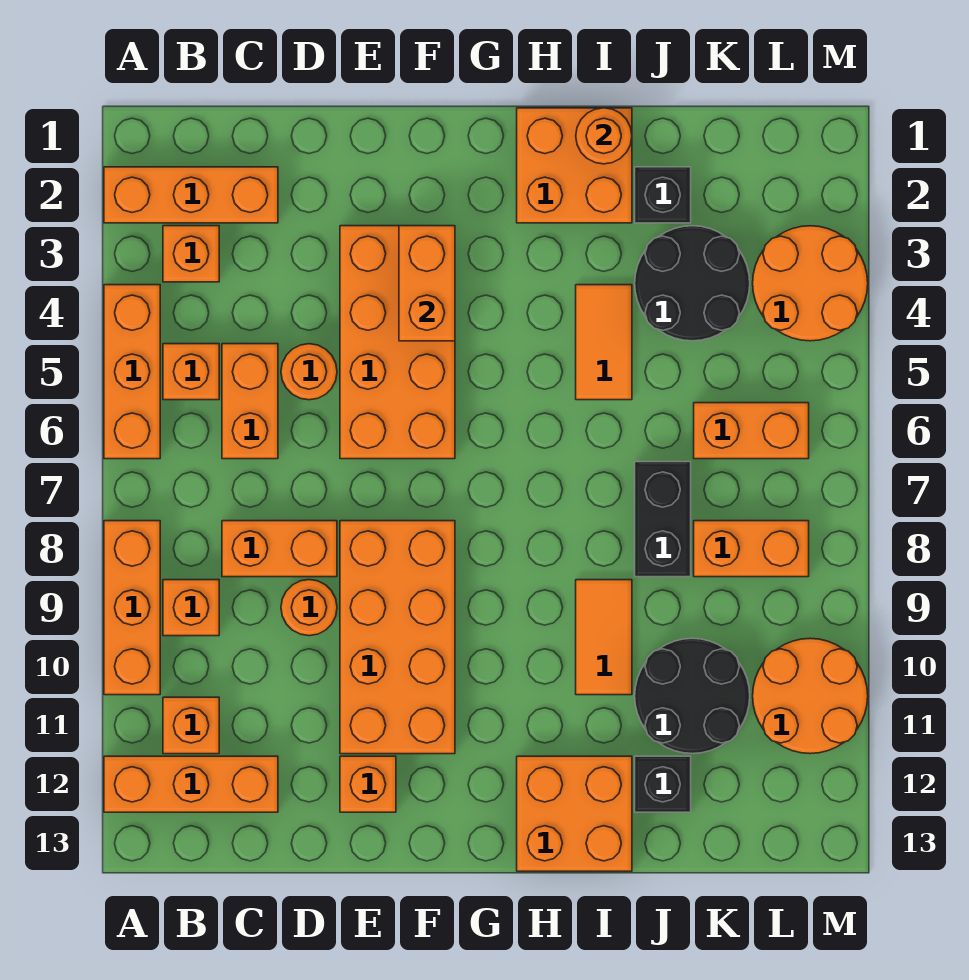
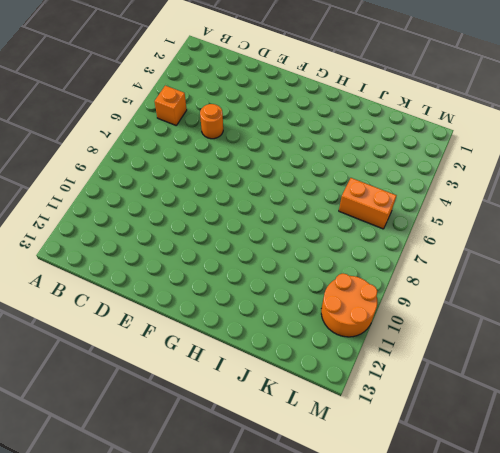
none -> orange 1x3 brick [104,167,278,223]
none -> orange 1x3 brick [104,285,160,459]
none -> orange 1x3 brick [104,521,160,695]
none -> orange 1x3 brick [104,756,278,812]

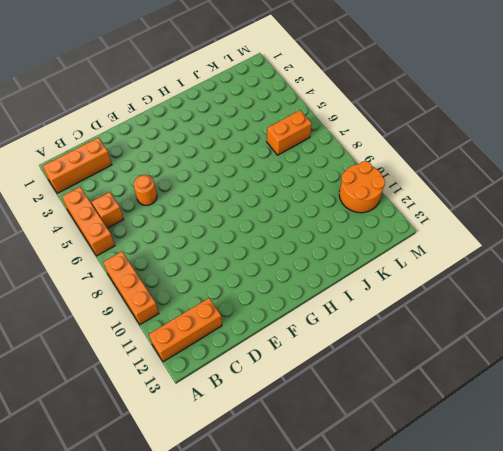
none -> orange 1x1 brick [163,226,219,282]
none -> orange 1x1 brick [163,580,219,636]
none -> orange 1x1 brick [163,697,219,754]
none -> orange 1x2 brick [222,344,278,459]

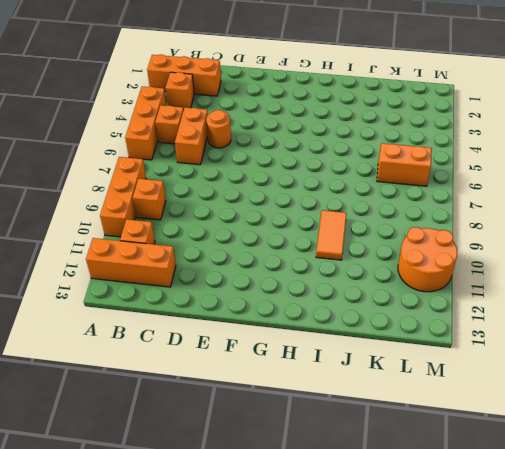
none -> orange 1x2 brick [222,521,337,577]
none -> orange 1x1 round brick [281,580,337,636]
none -> orange 2x4 brick [340,226,455,459]
none -> orange 2x4 brick [340,521,455,754]

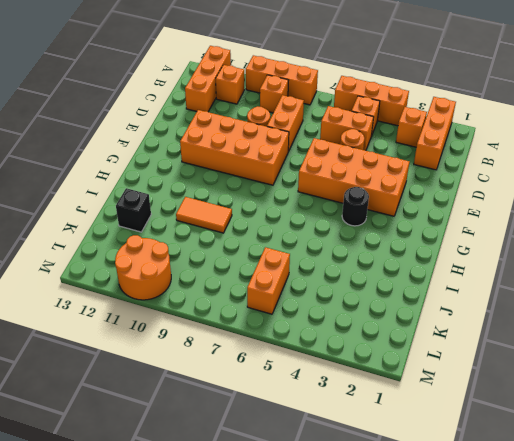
black 1x1 round brick [342,187,369,226] -> none
none -> orange 1x1 brick [340,756,396,812]
none -> orange 2x2 brick [517,108,632,223]
none -> orange 2x2 brick [517,756,632,871]
none -> orange 1x2 tile [576,285,632,400]

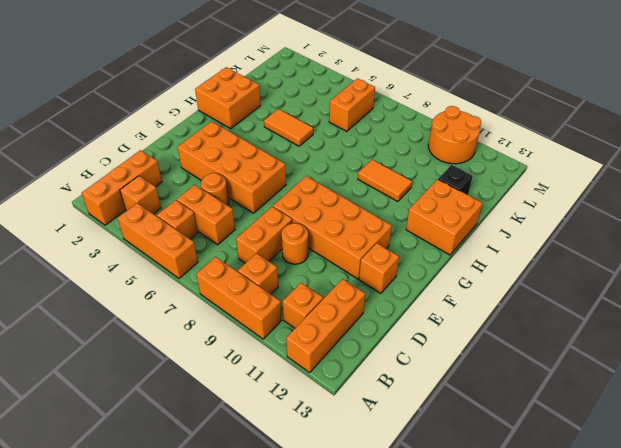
none -> black 1x1 brick [635,167,691,223]
none -> black 2x2 round brick [635,226,750,341]
none -> black 1x2 brick [635,462,691,577]
none -> black 2x2 round brick [635,638,750,754]

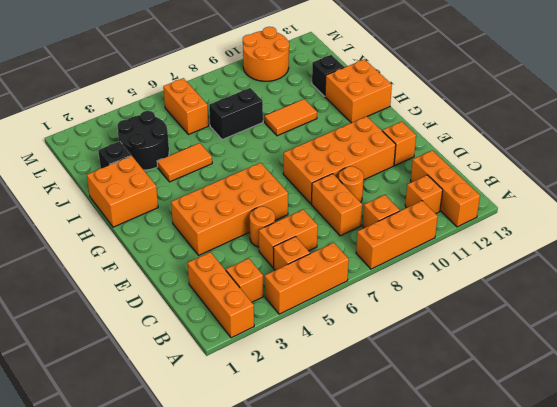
none -> black 2x2 round brick [635,638,750,754]
none -> orange 1x2 brick [694,521,809,577]
none -> orange 2x2 round brick [753,226,868,341]
none -> orange 1x2 brick [399,226,455,341]

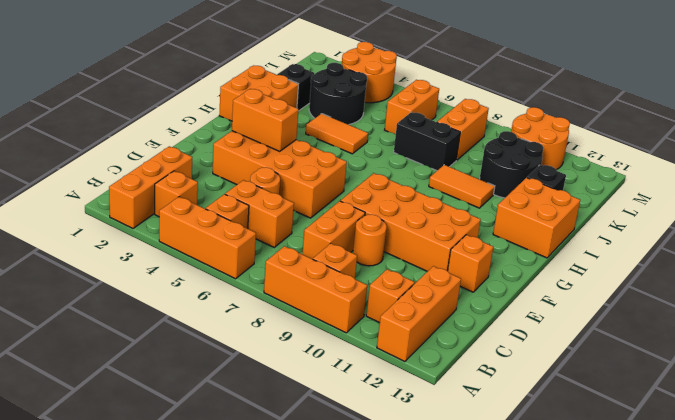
none -> orange 1x1 round brick [576,108,632,164]

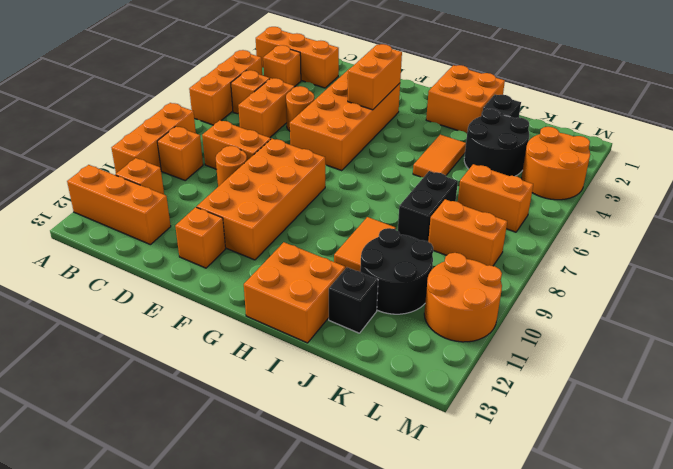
none -> orange 1x1 round brick [576,108,632,164]

